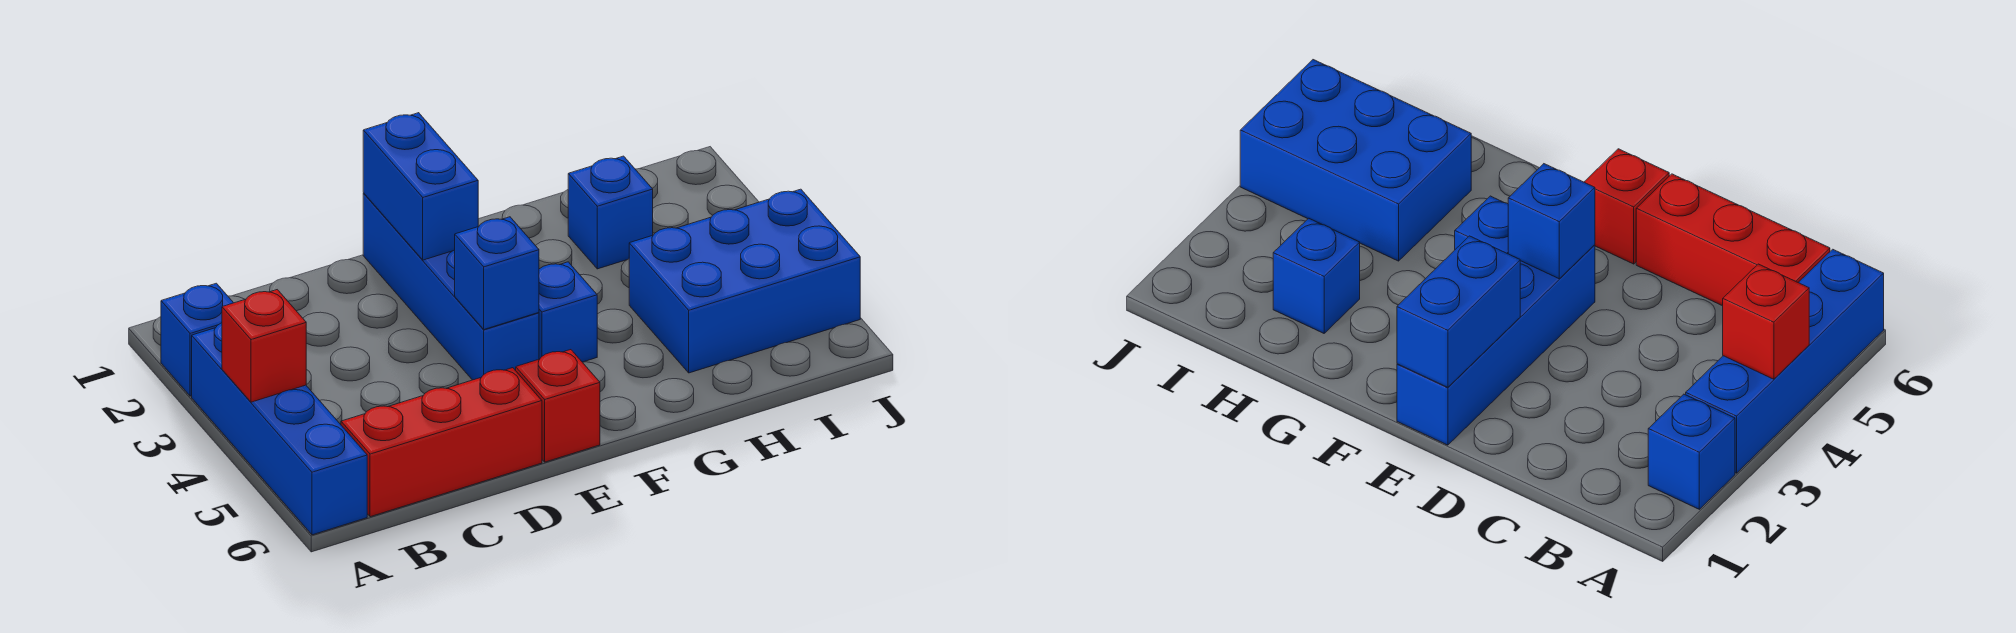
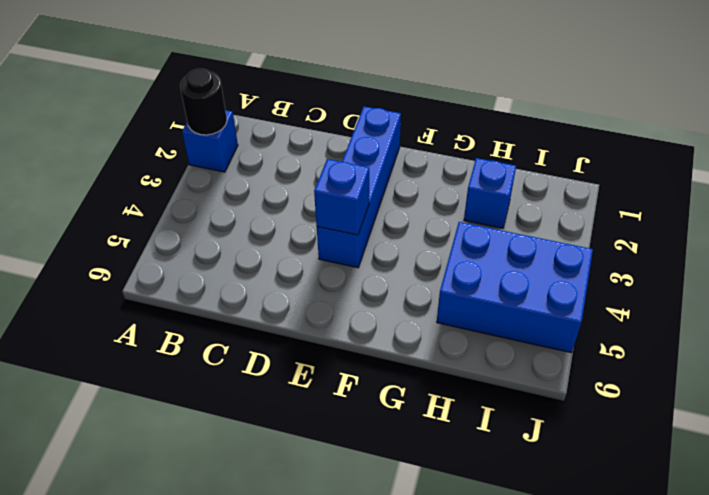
black 1x1 round brick [180,69,227,135] -> none
none -> blue 1x4 brick [192,323,367,535]
none -> red 1x3 brick [341,368,542,517]

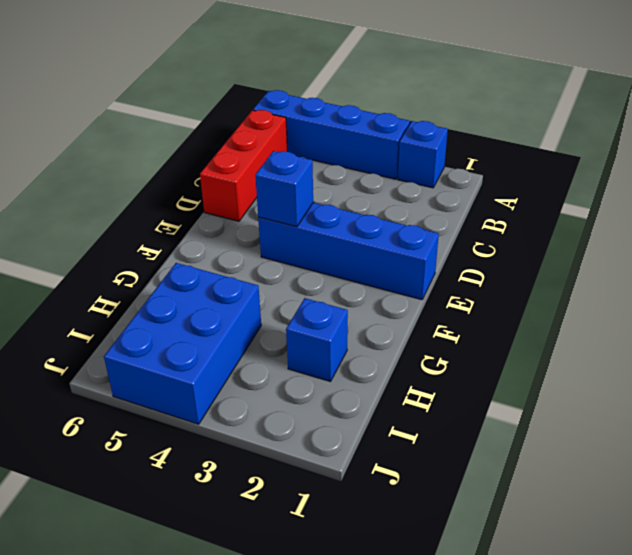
none -> red 1x1 brick [516,350,600,462]
none -> blue 1x1 brick [539,262,597,362]

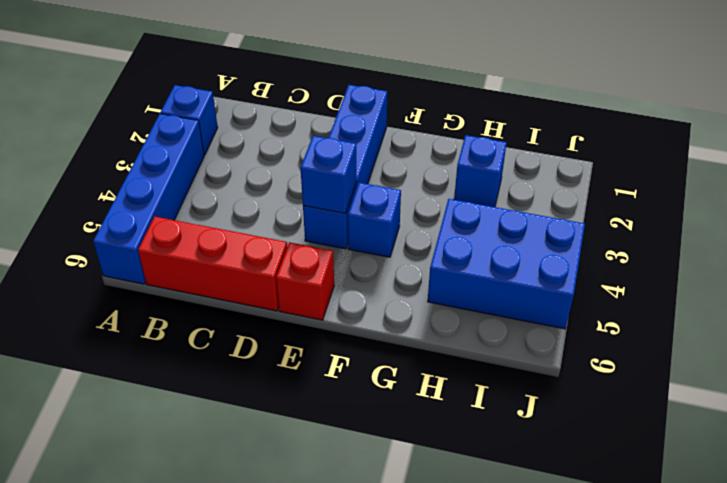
none -> red 1x1 brick [222,290,306,402]
none -> blue 1x2 brick [363,113,478,260]

